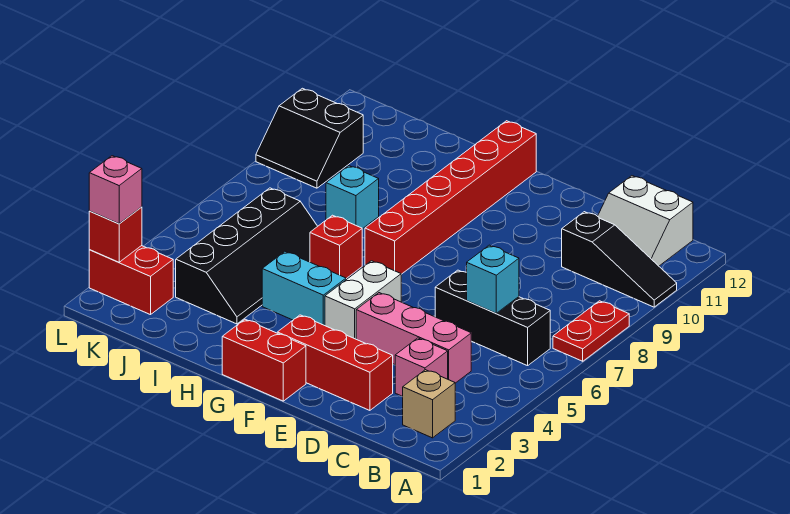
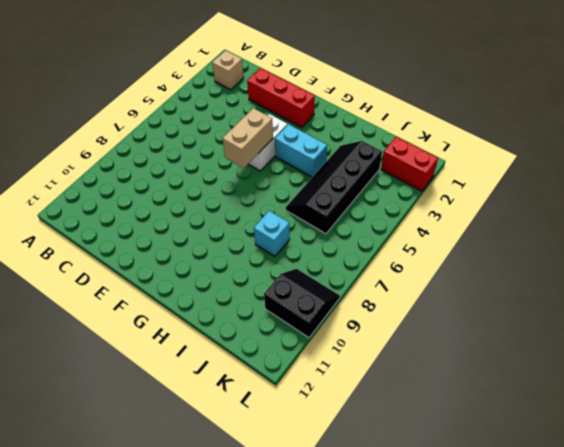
tan 1x2 brick [223,108,273,168] -> none
none -> red 1x2 plate [553,301,629,361]
none -> black 1x3 slope [562,212,677,307]
none -> black 1x3 brick [435,270,550,366]

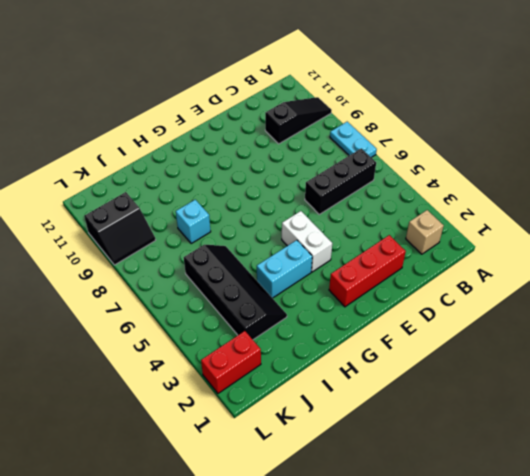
cyan 1x2 plate [330,122,377,158] -> red 1x2 plate [553,301,629,361]
none -> white 2x2 slope [598,176,693,266]
none -> pink 1x1 brick [395,338,448,396]
none -> pink 1x3 brick [356,293,471,383]

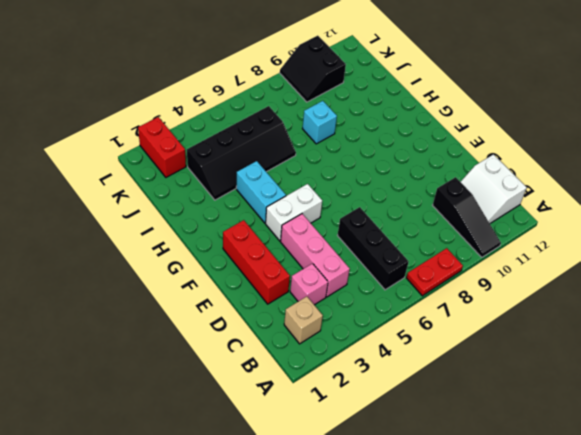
none -> red 1x2 brick [222,319,306,401]
none -> red 1x6 brick [365,121,536,274]
none -> red 1x1 brick [310,215,362,279]

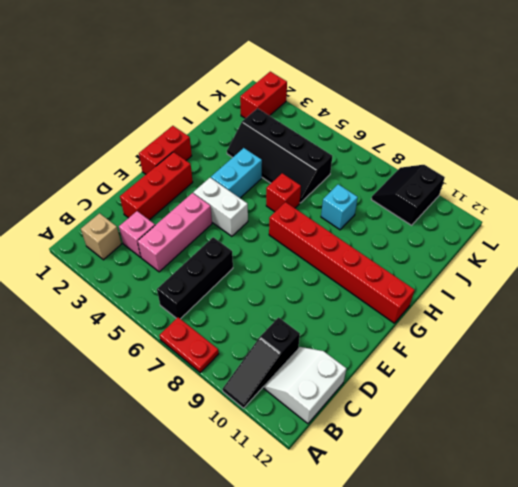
none -> cyan 1x1 brick [467,245,519,313]
none -> red 1x1 brick [89,207,142,262]
none -> pink 1x1 brick [89,156,142,224]

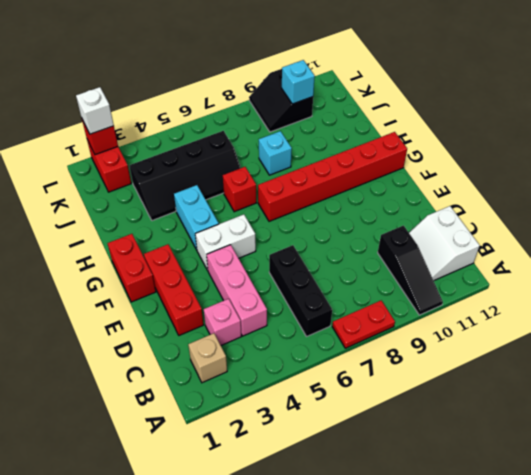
cyan 1x1 brick [282,60,315,104] -> cyan 1x1 brick moved to [467,245,519,313]
white 1x1 brick [76,87,114,134] -> pink 1x1 brick [89,156,142,224]

